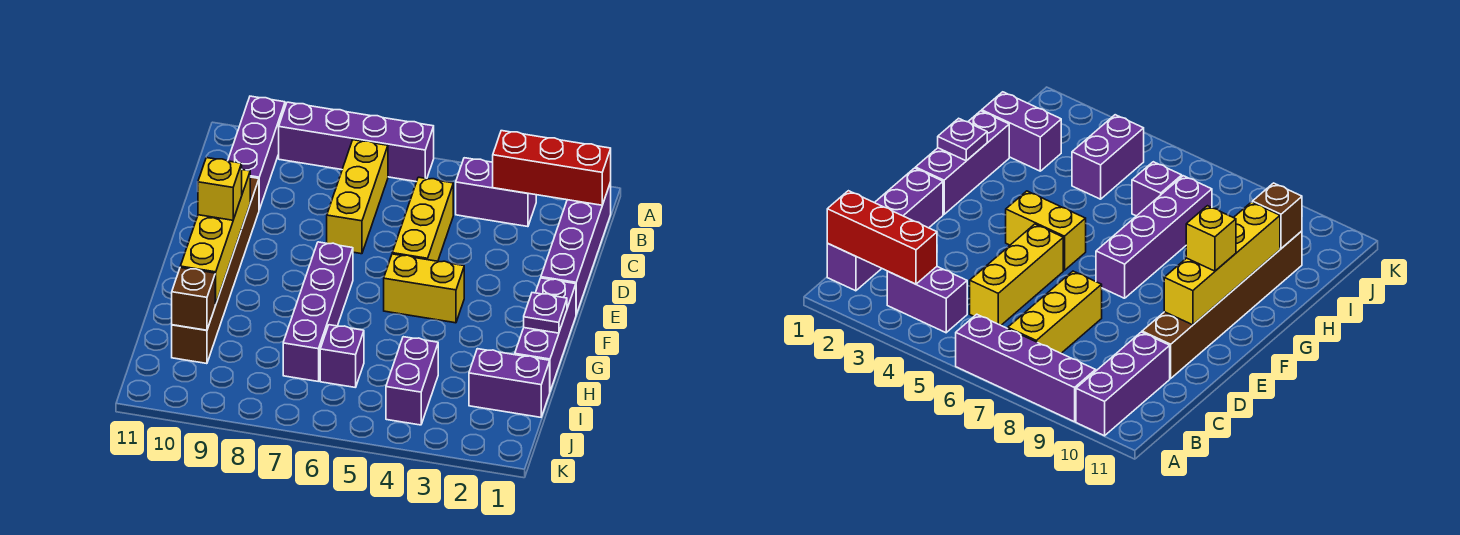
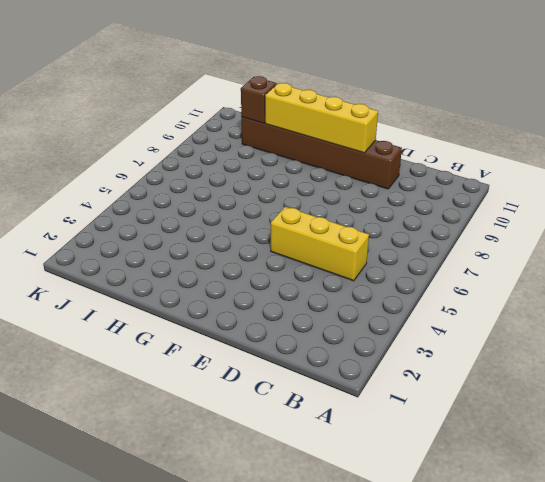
none -> purple 1x4 brick [279,102,434,182]
none -> purple 1x3 brick [228,96,285,210]
none -> purple 1x4 brick [541,182,611,314]

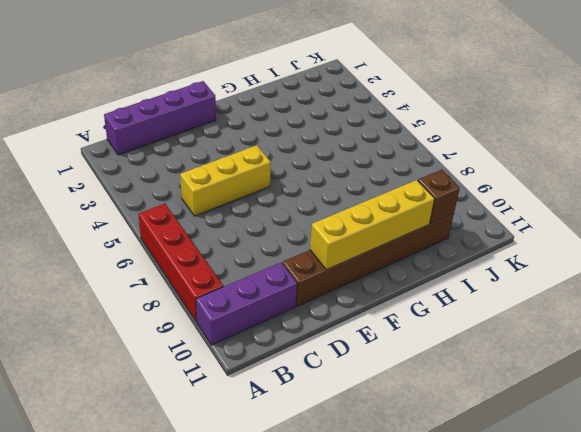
red 1x4 brick [138,204,223,322] -> purple 1x4 brick [279,102,434,182]
none -> purple 1x2 brick [456,158,536,227]
none -> yellow 1x3 brick [327,140,388,254]
none -> purple 1x3 brick [515,278,576,391]

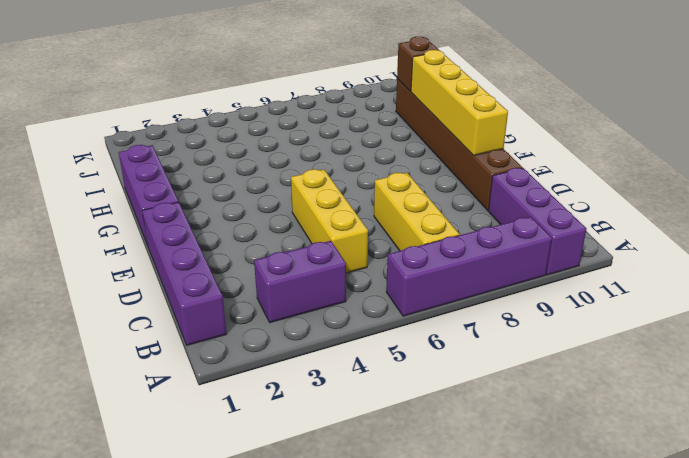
none -> yellow 1x2 brick [384,254,464,323]
none -> purple 1x4 brick [283,242,353,381]
none -> purple 1x2 brick [469,349,550,417]

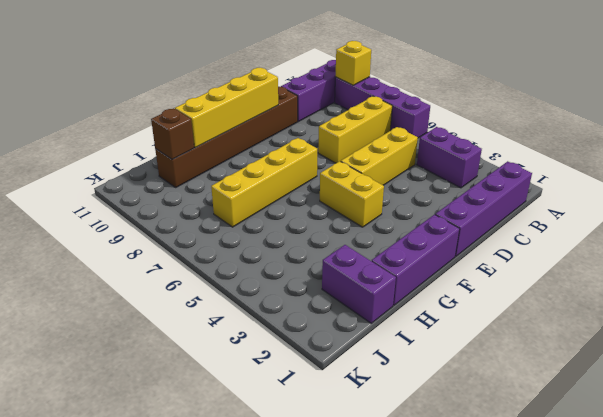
yellow 1x1 brick [335,41,371,85] -> yellow 1x1 brick moved to [198,158,242,220]
yellow 1x4 brick [211,138,317,227] -> purple 1x4 brick [283,242,353,381]
none -> purple 1x2 brick [386,337,438,425]
none -> purple 1x1 brick [320,325,364,388]
none -> red 1x3 brick [493,131,611,205]

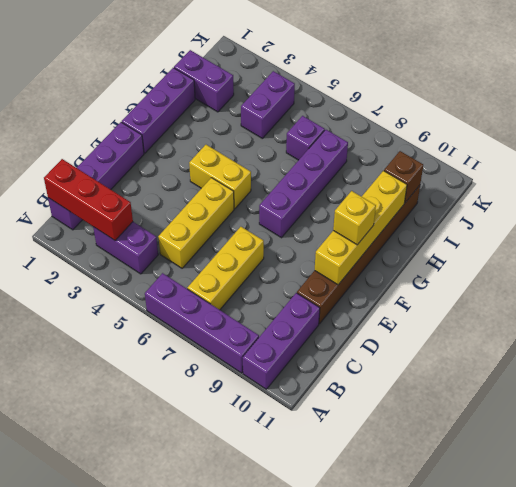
none -> purple 1x1 plate [524,293,567,333]

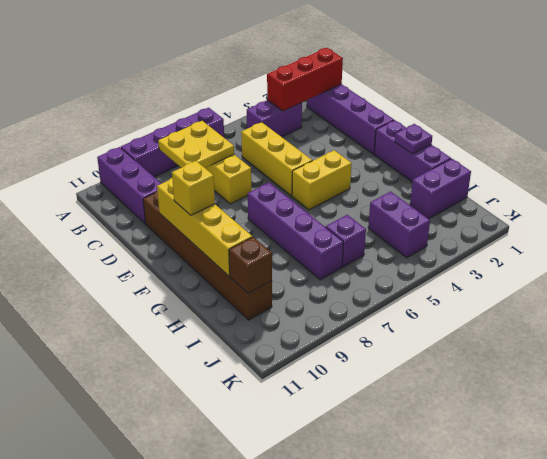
yellow 2x2 plate [158,121,234,168] -> none

